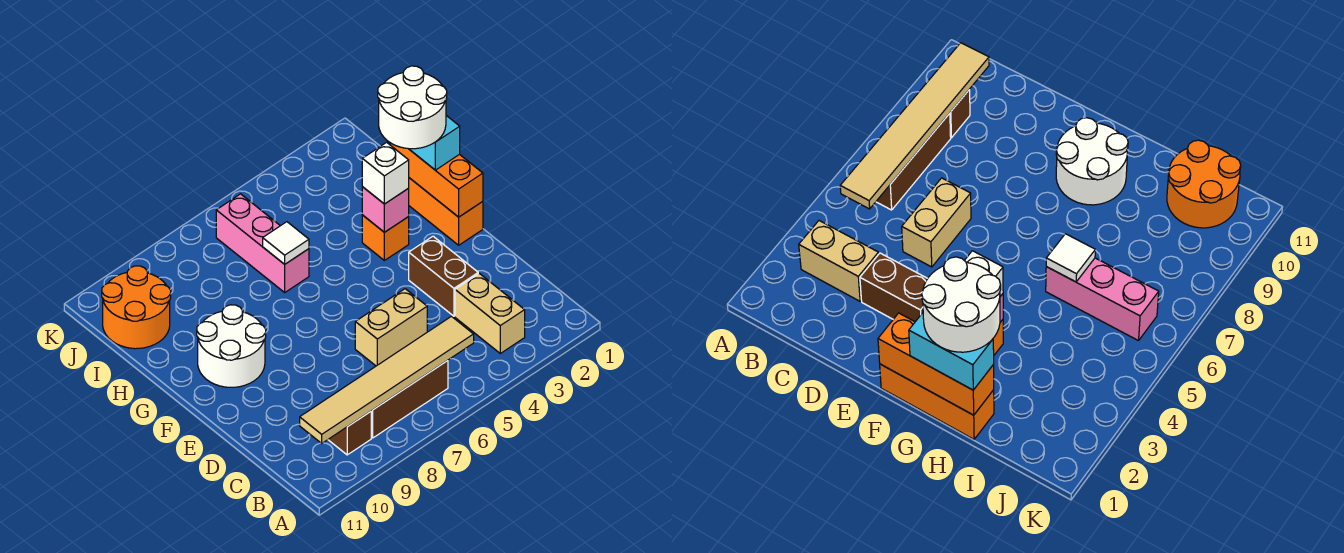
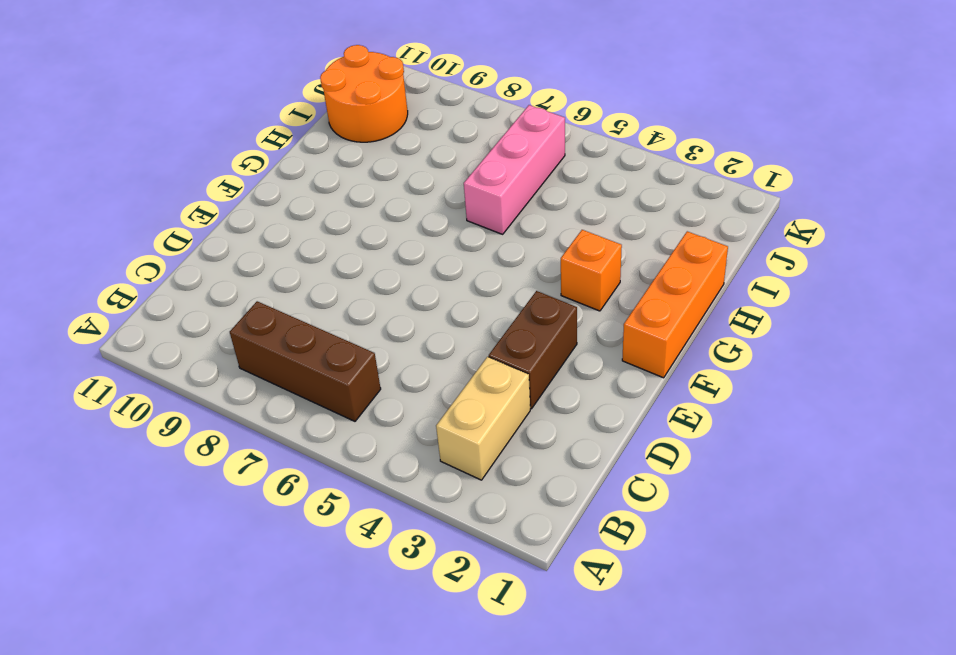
none -> brown 1x1 brick [328,411,371,455]
none -> tan 1x2 brick [355,289,427,366]
none -> white 2x2 round brick [197,305,266,387]

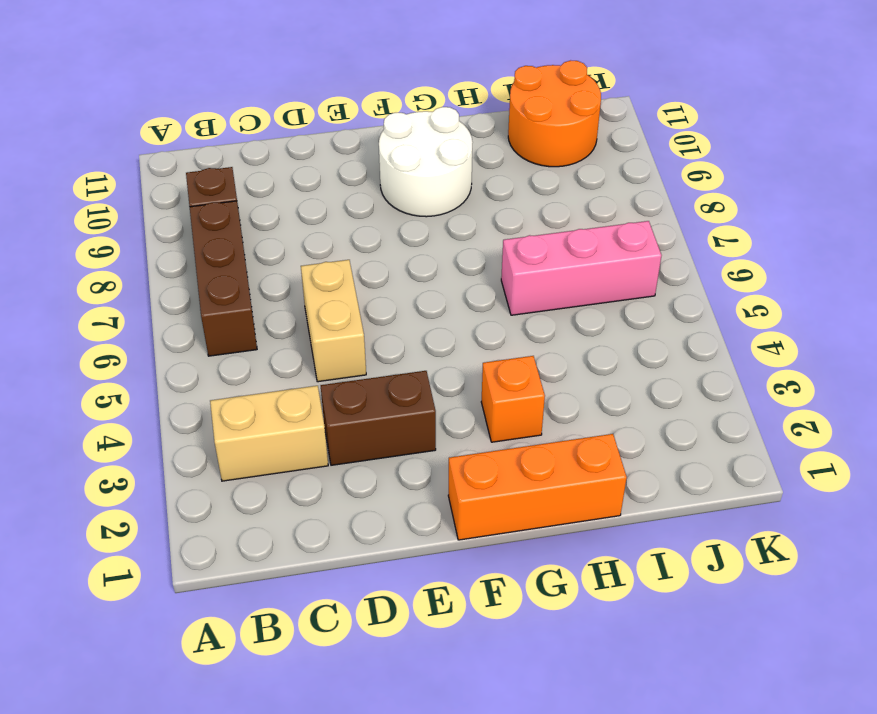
none -> tan 1x6 tile [300,316,474,443]
none -> orange 1x3 brick [390,143,483,217]
none -> pink 1x1 brick [362,187,409,232]

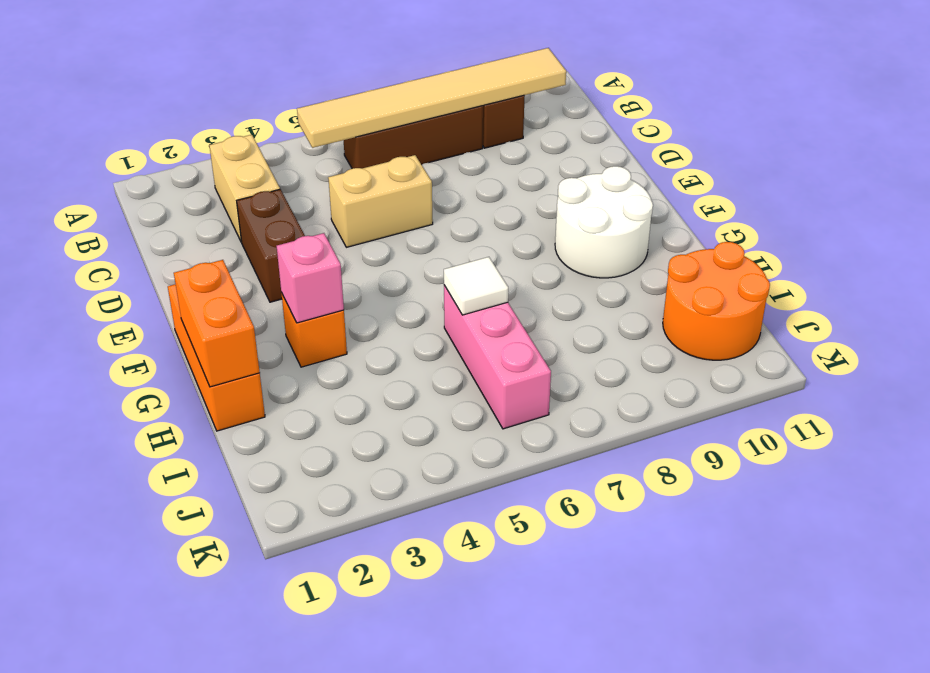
orange 1x2 brick [174,260,260,387] -> orange 1x3 brick [390,143,483,217]
none -> cyan 1x2 brick [409,116,460,170]
none -> white 1x1 brick [362,142,409,204]
none -> white 2x2 round brick [378,66,447,149]

